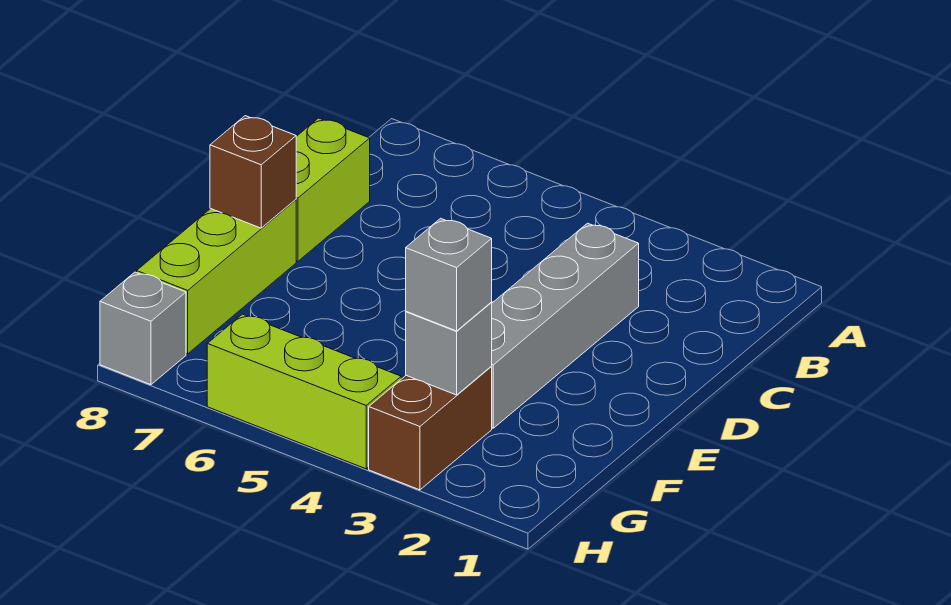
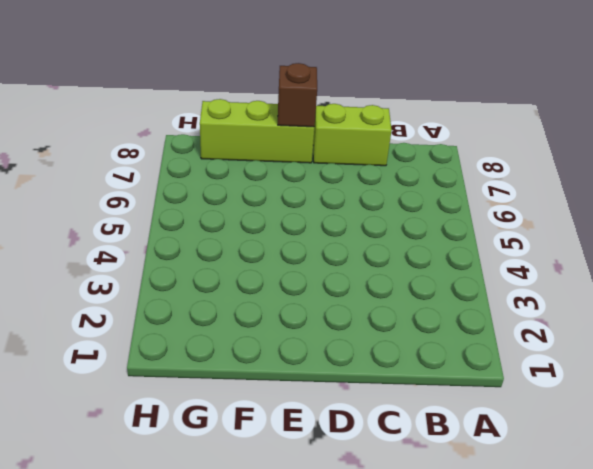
none -> grey 1x4 brick [491,223,639,428]
none -> brown 1x2 brick [369,367,492,490]

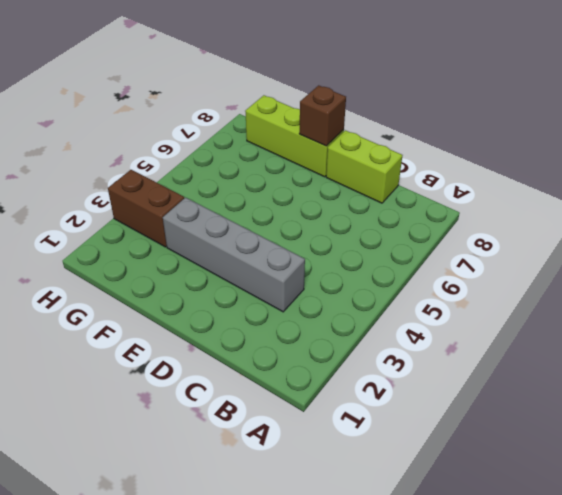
none -> lime 1x3 brick [207,314,401,469]
none -> grey 1x1 brick [100,272,186,385]

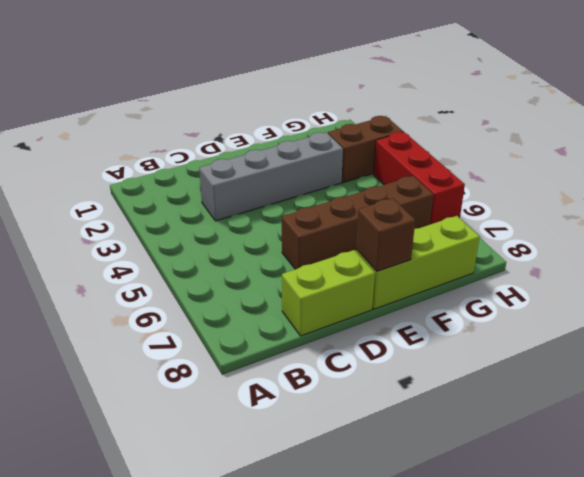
brown 1x4 brick [282,176,433,269] -> none
red 1x3 brick [374,132,465,224] -> lime 1x3 brick [207,314,401,469]
none -> grey 1x1 brick [100,272,186,385]
none -> grey 1x1 brick [406,302,492,395]

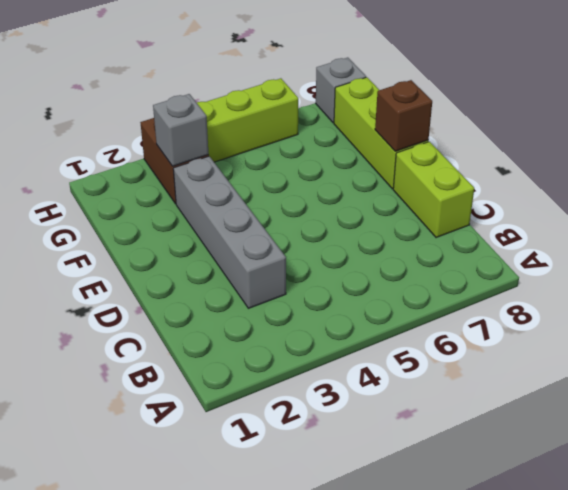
none -> grey 1x1 brick [406,218,492,331]

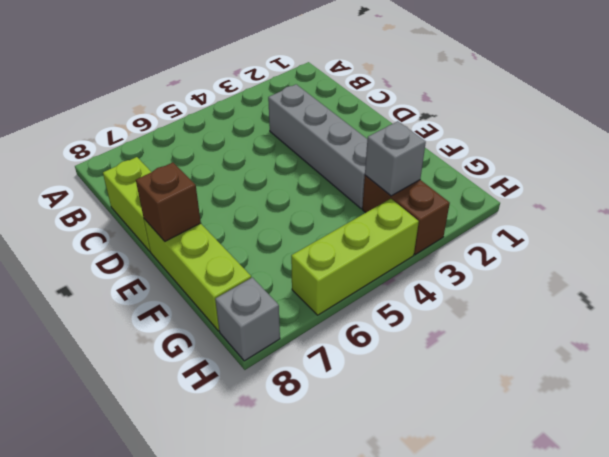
none -> grey 1x1 brick [406,218,492,331]

